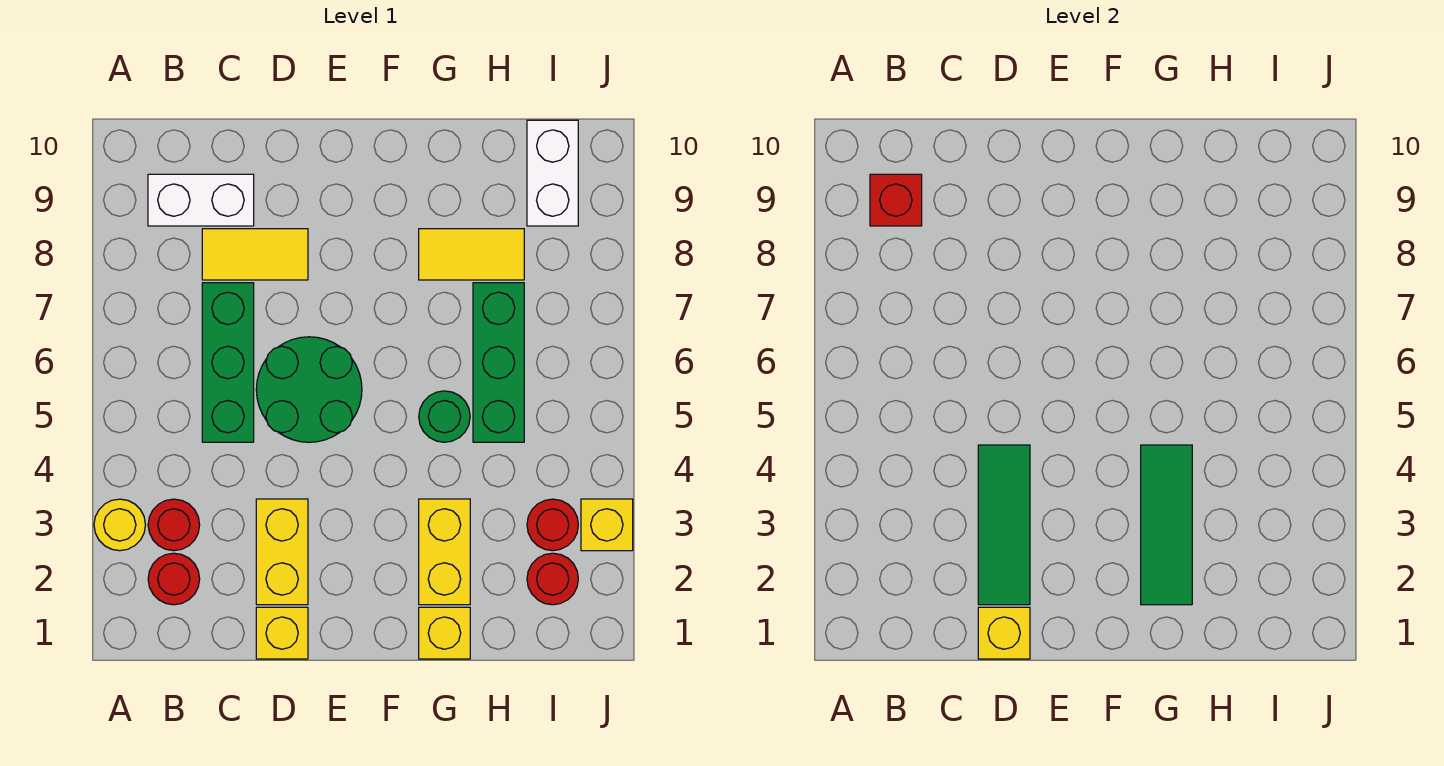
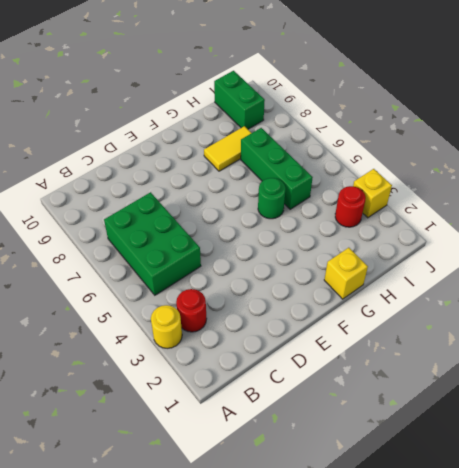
green 2x3 brick [104,192,201,295] -> green 1x3 brick [202,283,254,442]
green 1x2 brick [214,71,265,129] -> white 1x2 brick [527,120,578,226]
none -> red 1x1 round brick [148,553,200,605]
none -> white 1x2 brick [148,174,254,226]
none -> yellow 1x2 tile [202,229,308,280]

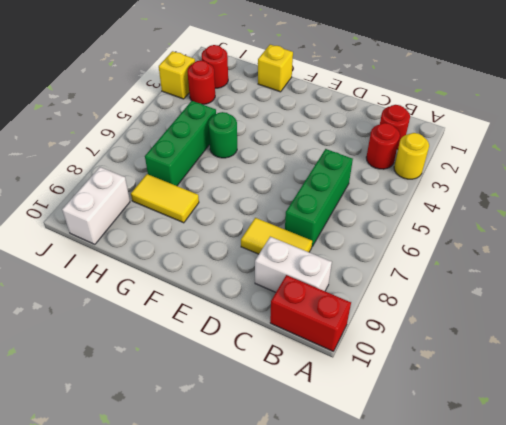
red 1x2 brick [270,275,351,351] -> none
none -> yellow 1x1 brick [256,607,308,659]
none -> yellow 1x2 brick [256,499,308,605]
none -> green 2x2 round brick [256,337,362,442]

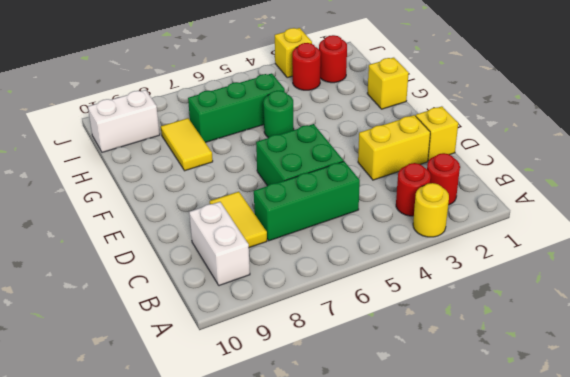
green 2x2 brick [256,124,344,186] -> green 2x2 round brick [256,337,362,442]
none -> yellow 1x2 brick [419,499,470,605]
none -> red 1x1 brick [870,174,922,226]
none -> yellow 1x1 brick [978,607,1030,659]

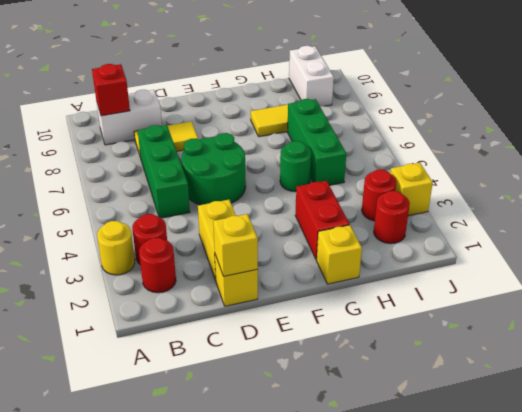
red 1x2 brick [295,181,349,260] -> yellow 1x2 brick [419,499,470,605]
none -> green 1x3 tile [978,445,1030,605]
none -> green 1x3 tile [1141,445,1192,605]

